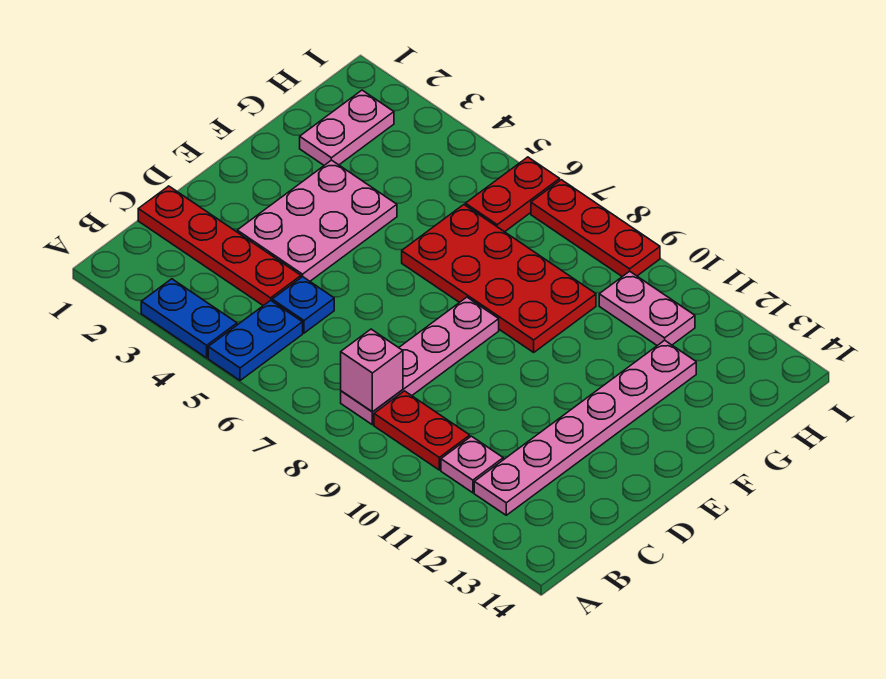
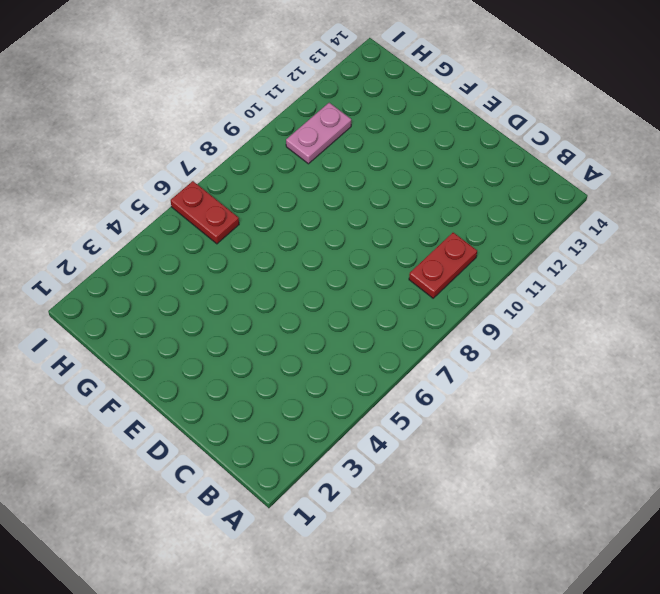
none -> blue 1x2 plate [141,279,237,358]
none -> blue 1x2 plate [208,300,303,381]
none -> pink 1x4 plate [341,297,499,425]

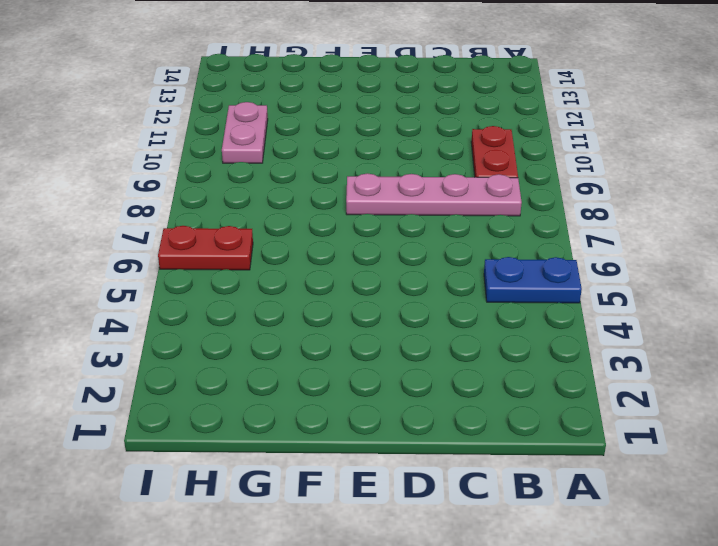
none -> blue 1x2 plate [141,279,237,358]
none -> pink 1x1 plate [441,436,503,493]
none -> pink 1x6 plate [474,340,696,515]

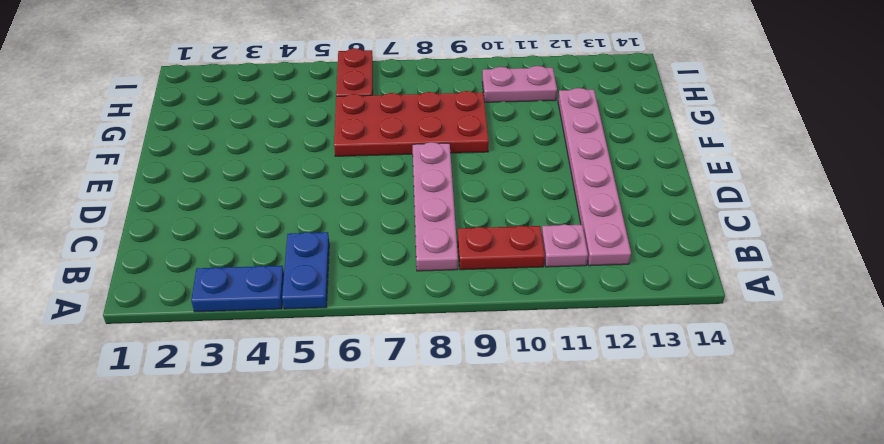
none -> red 1x4 plate [138,186,301,306]
none -> blue 1x1 plate [272,277,334,333]
none -> pink 2x3 plate [237,160,397,281]

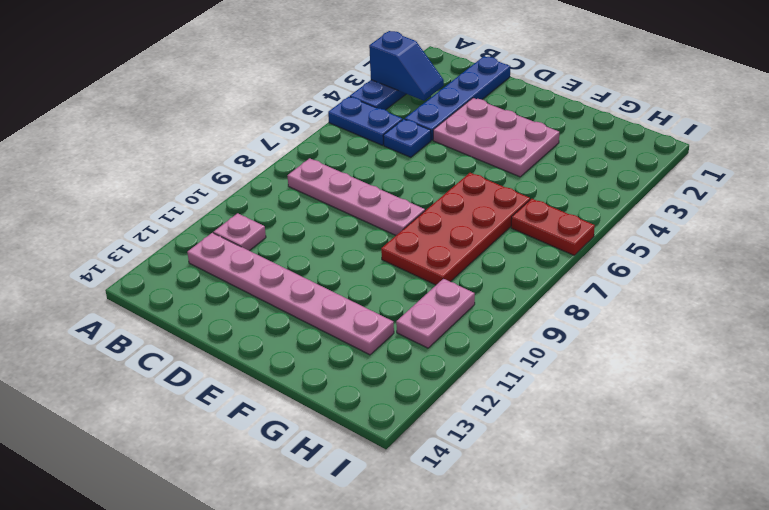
blue 1x2 slope [369,31,444,101] -> none
blue 1x4 plate [405,56,510,140] -> red 1x4 plate [138,186,301,306]
none -> red 1x2 plate [374,391,470,470]
none -> pink 1x2 plate [300,90,394,165]
none -> red 1x3 plate [531,180,660,277]

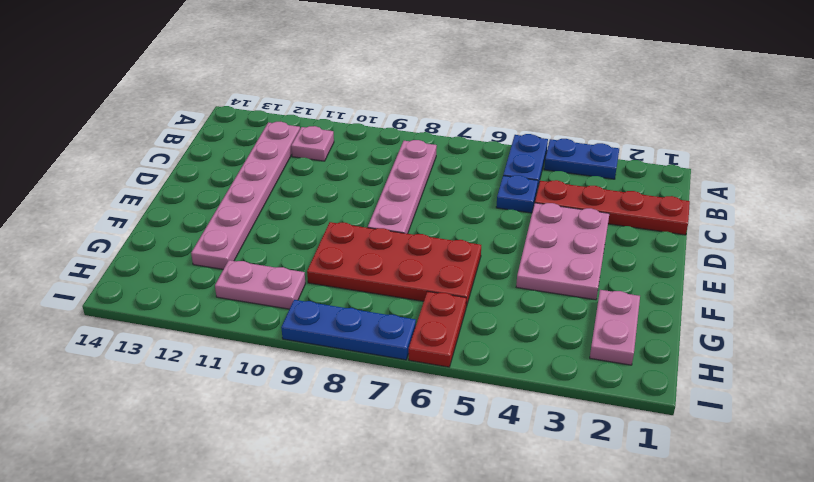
blue 1x3 plate [281,300,416,360] -> red 1x3 plate [531,180,660,277]
none -> red 1x2 plate [374,391,470,470]
none -> pink 1x1 brick [341,329,403,412]

